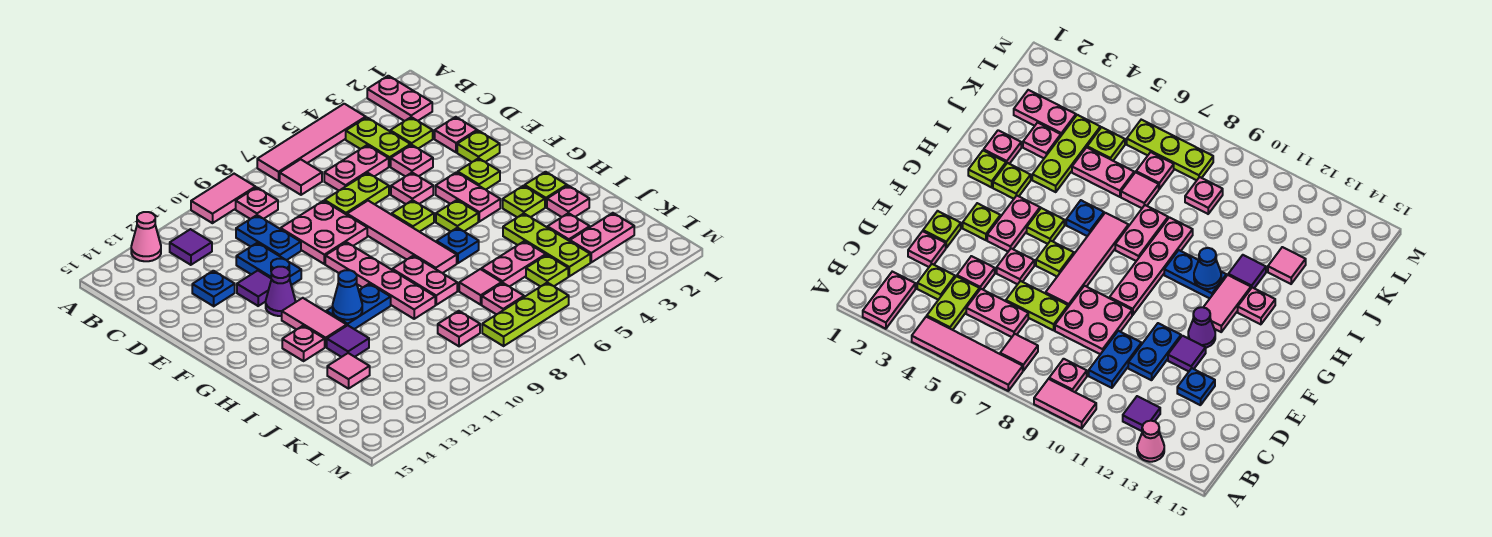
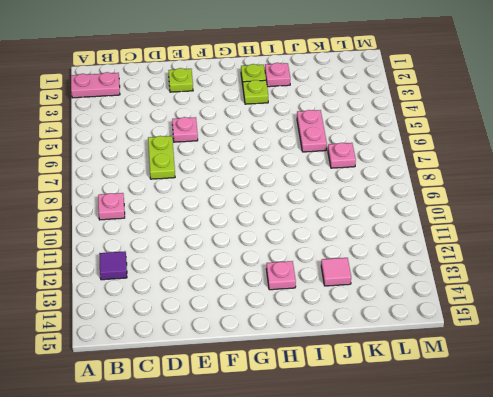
none -> pink 1x4 tile [257,104,366,181]
none -> pink 1x2 tile [191,174,256,223]
none -> pink 1x1 cone [131,212,161,261]
none -> lime 1x2 plate [346,117,411,167]

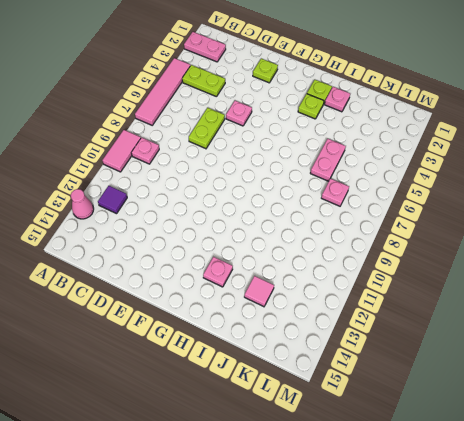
none -> pink 1x1 tile [280,159,322,195]
none -> lime 1x1 plate [390,117,433,148]
none -> pink 1x2 plate [324,145,389,191]
none -> blue 1x2 plate [236,215,301,260]

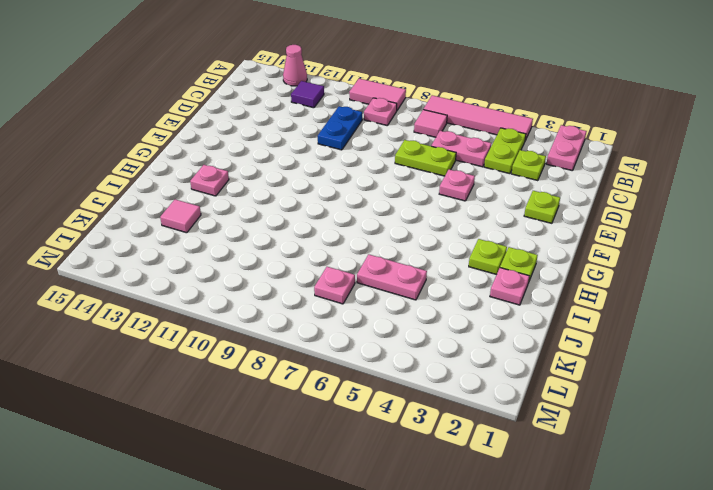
none -> pink 1x1 plate [435,117,477,152]
none -> pink 1x1 plate [391,145,433,176]
none -> pink 2x2 plate [281,201,367,264]
none -> blue 1x2 plate [236,243,301,285]

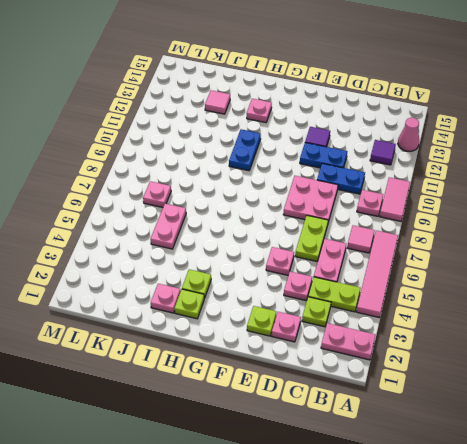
none -> blue 1x1 plate [192,271,235,306]
none -> pink 1x4 tile [347,201,457,273]
none -> lime 1x1 plate [458,158,500,190]
none -> pink 1x2 plate [436,172,500,222]

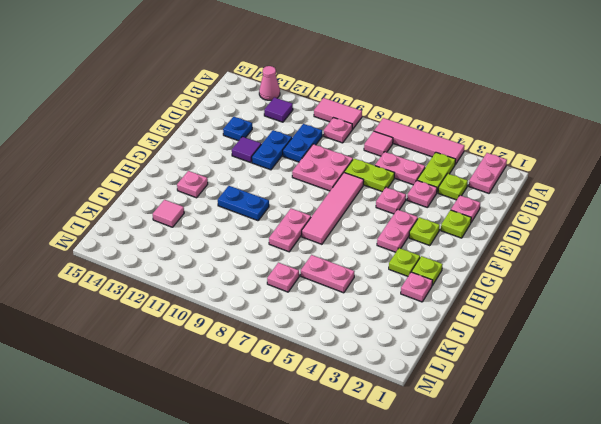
none -> lime 1x1 plate [392,200,434,232]
none -> pink 1x4 plate [325,242,435,319]
none -> purple 1x1 cone [266,267,295,316]
none -> lime 1x1 plate [436,200,478,232]

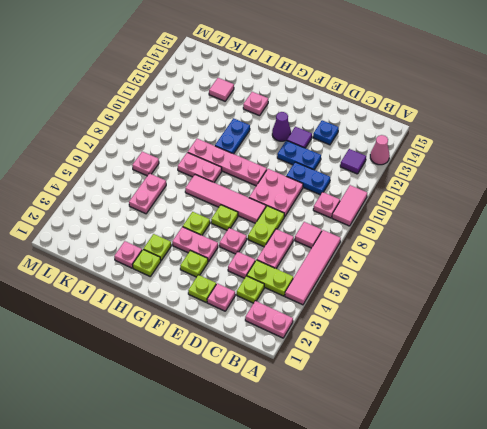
none -> pink 1x2 tile [282,298,347,347]
none -> blue 1x1 plate [436,228,479,263]
none -> lime 1x3 plate [503,214,590,276]
none -> purple 1x1 tile [327,325,369,357]

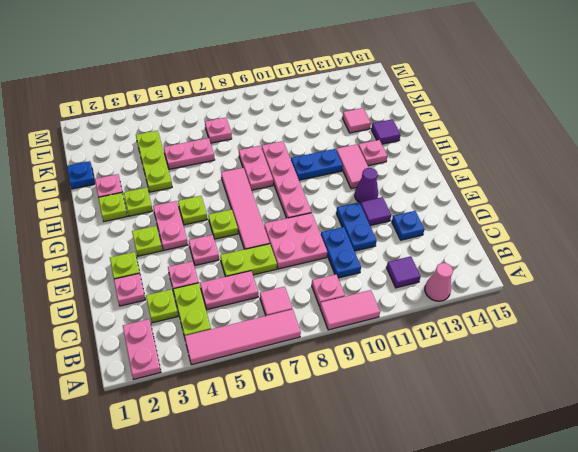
purple 1x1 tile [371,119,401,144] -> purple 1x1 tile moved to [327,325,369,357]
blue 1x1 plate [67,161,95,189] -> blue 1x1 plate moved to [436,228,479,263]
none -> pink 1x1 plate [547,213,590,241]
none -> pink 1x1 tile [459,269,502,305]
none -> pink 1x2 plate [570,213,634,262]
none -> lime 1x1 plate [526,255,568,287]

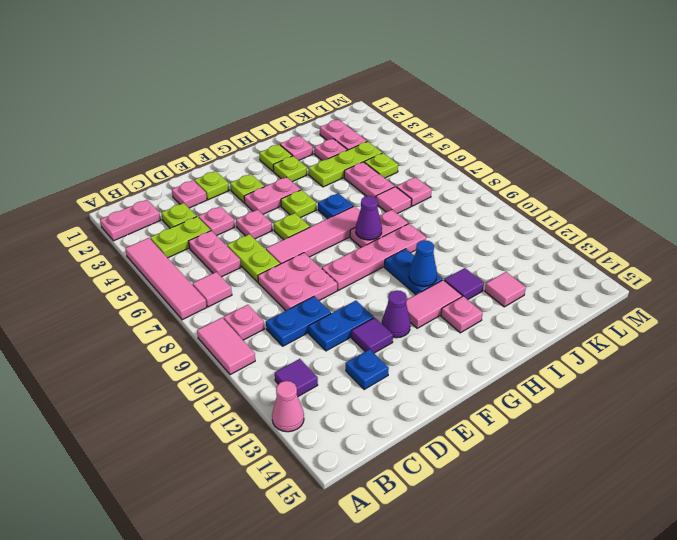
purple 1x1 cone [356,196,382,240] -> none
none -> pink 1x1 plate [438,311,480,346]
none -> lime 1x3 plate [482,283,569,346]

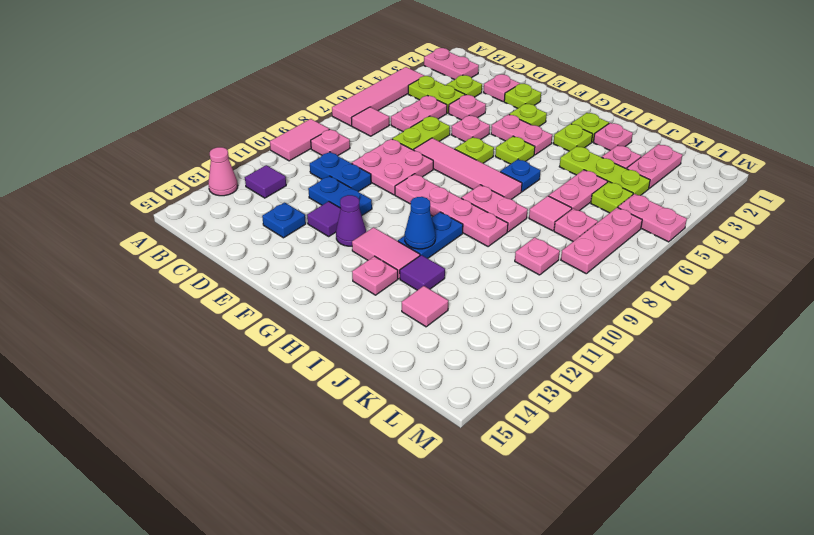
pink 1x2 plate [618,194,687,242] -> none
pink 1x3 plate [561,207,642,274] -> lime 1x3 plate [482,283,569,346]

